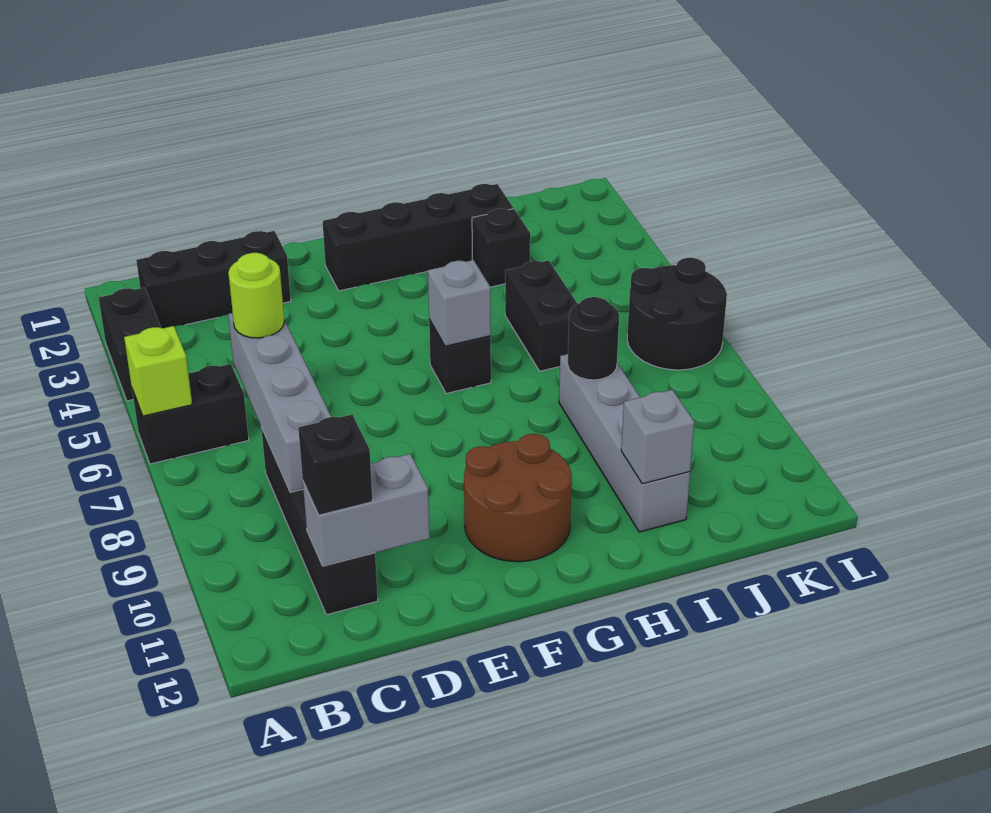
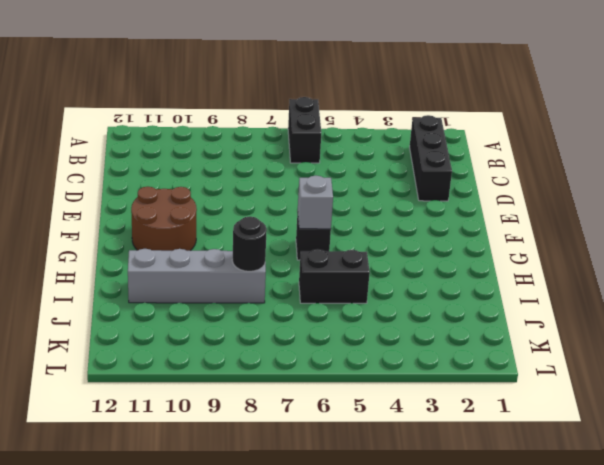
none -> black 1x2 brick [98,288,161,401]
none -> black 1x4 brick [261,428,378,615]
none -> black 1x4 brick [323,184,513,291]

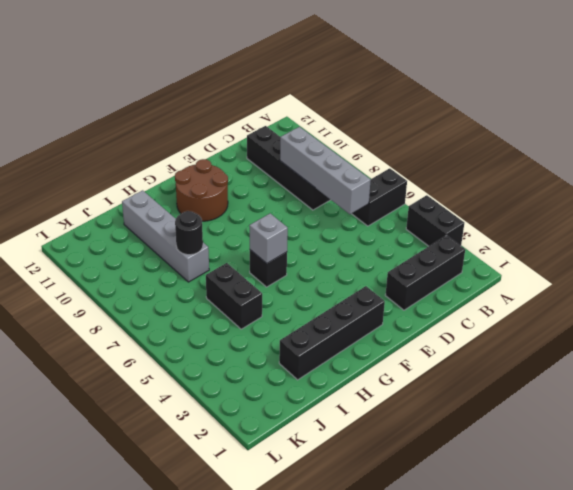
none -> black 1x1 brick [472,209,530,287]
none -> black 2x2 round brick [627,258,727,370]
none -> lime 1x1 brick [124,326,192,416]

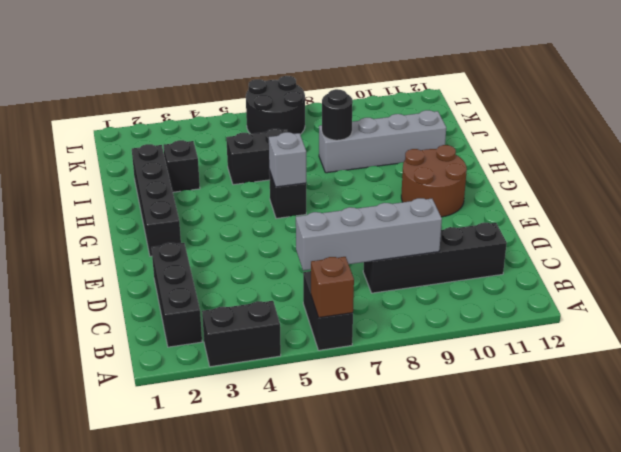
brown 1x1 brick [311,257,354,318] -> lime 1x1 brick [124,326,192,416]
none -> grey 1x2 brick [303,454,430,566]
none -> grey 1x1 brick [621,390,694,484]
none -> lime 1x1 round brick [228,253,284,338]

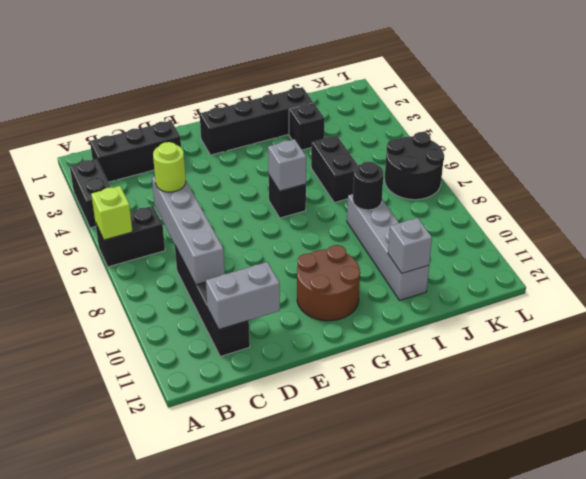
none -> black 1x1 brick [298,415,372,515]

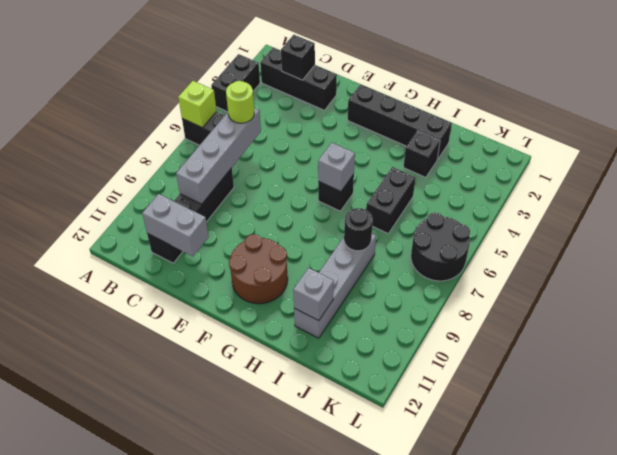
black 1x1 brick [281,35,315,80] -> black 1x1 brick moved to [298,415,372,515]

